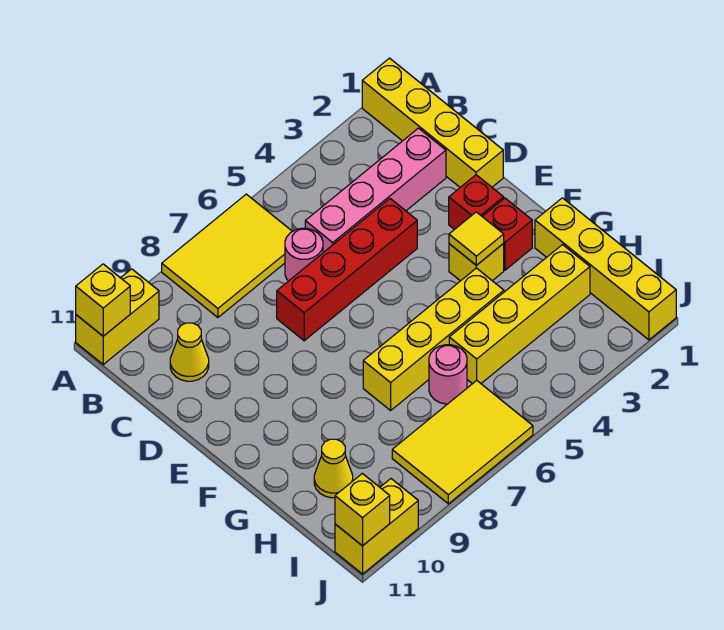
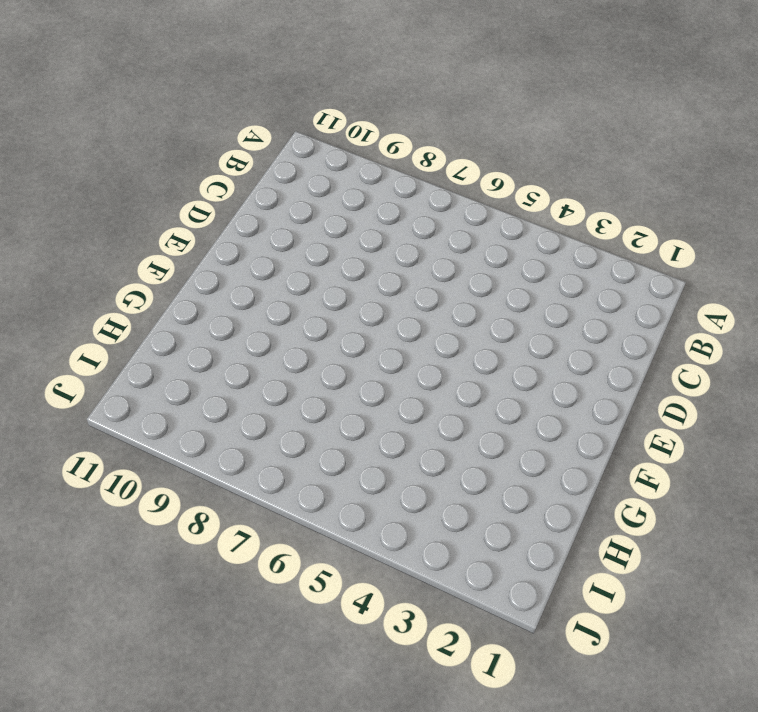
none -> yellow 1x4 brick [362,58,503,187]
none -> yellow 2x3 tile [162,194,292,317]
none -> yellow 1x2 brick [76,269,159,364]

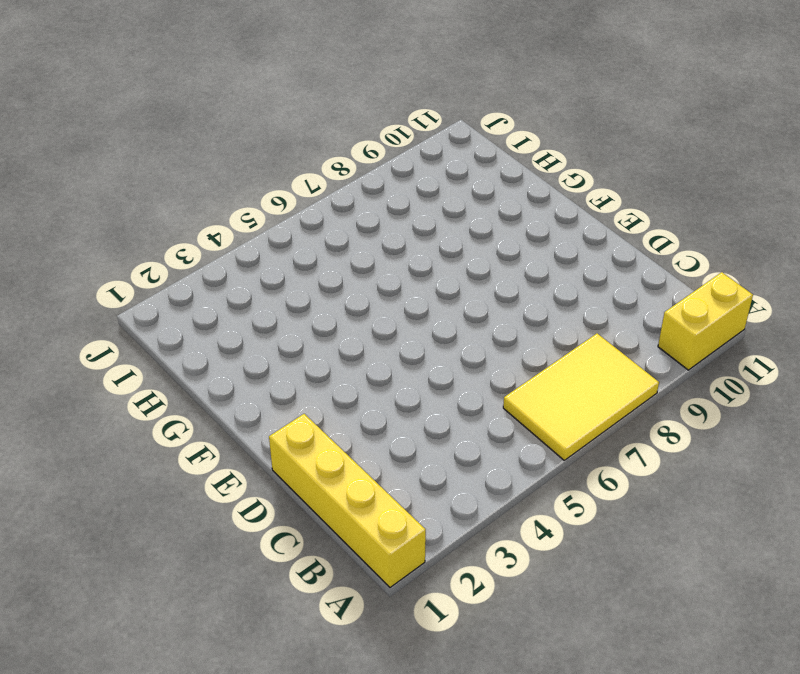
none -> pink 1x4 brick [305,128,446,252]
none -> pink 1x1 round brick [285,228,323,281]
none -> yellow 1x1 cone [170,323,209,381]

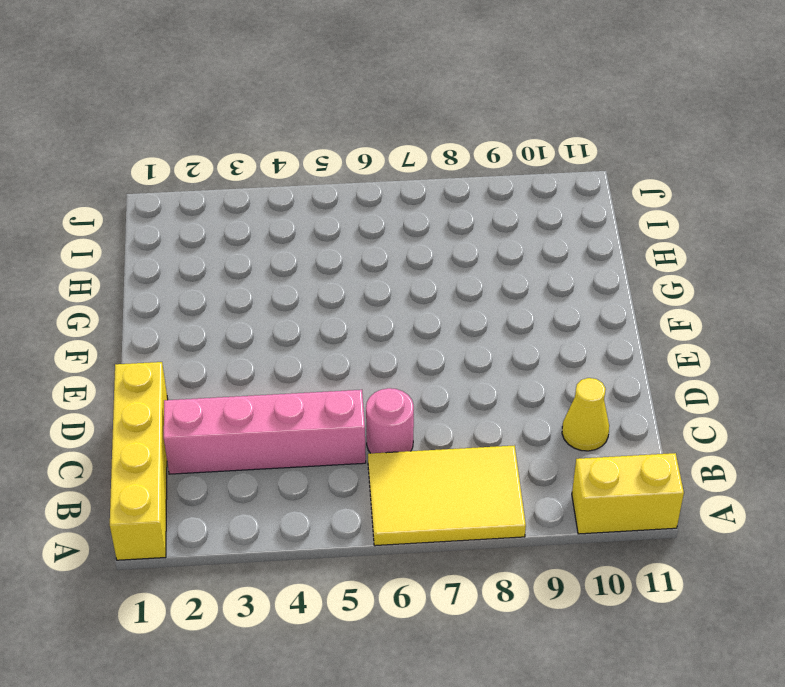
none -> red 1x4 brick [277,199,417,341]
none -> red 1x1 brick [449,175,504,230]
none -> red 1x1 brick [482,198,532,270]

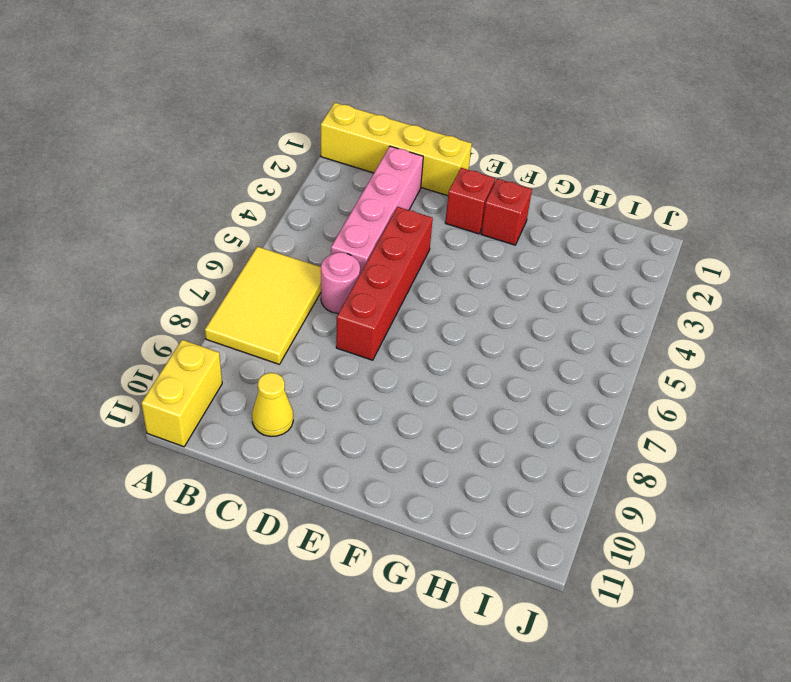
none -> yellow 1x1 brick [449,244,504,281]
none -> yellow 1x4 brick [535,198,676,340]
none -> yellow 1x4 brick [363,268,504,410]

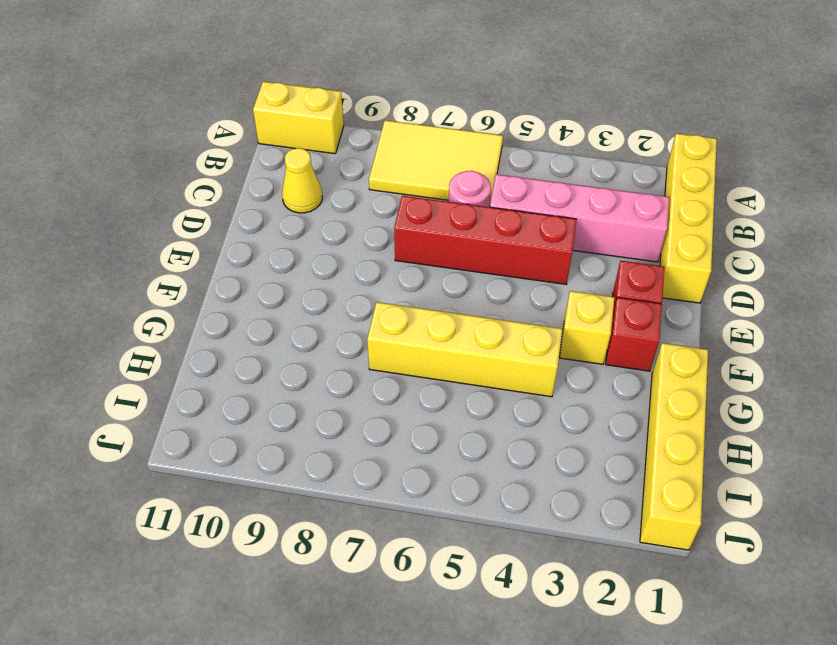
none -> yellow 1x4 brick [449,245,590,384]
none -> pink 1x1 round brick [429,345,467,404]
none -> yellow 1x1 cone [314,439,353,498]

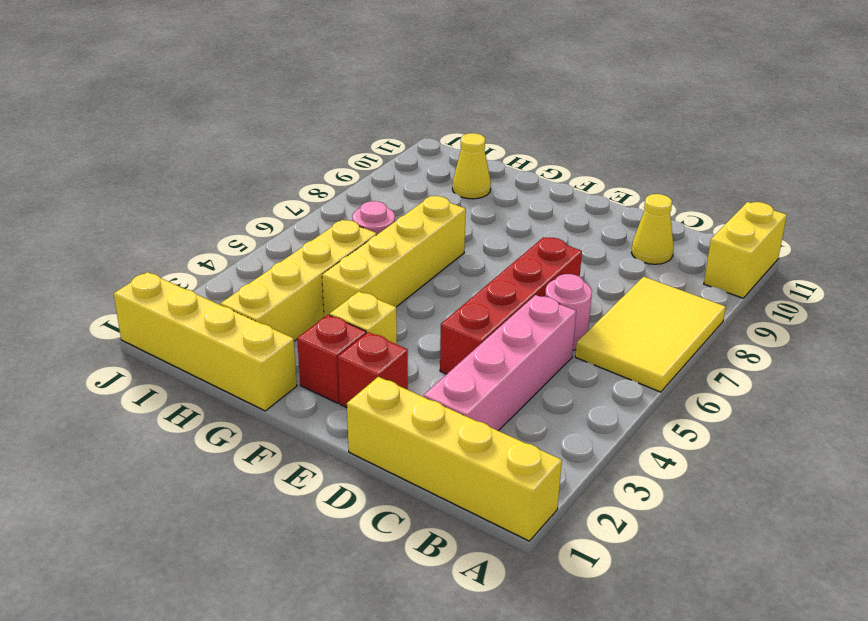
none -> yellow 2x3 tile [392,381,533,504]
none -> yellow 1x2 brick [335,479,418,574]
none -> yellow 1x1 brick [76,264,130,336]

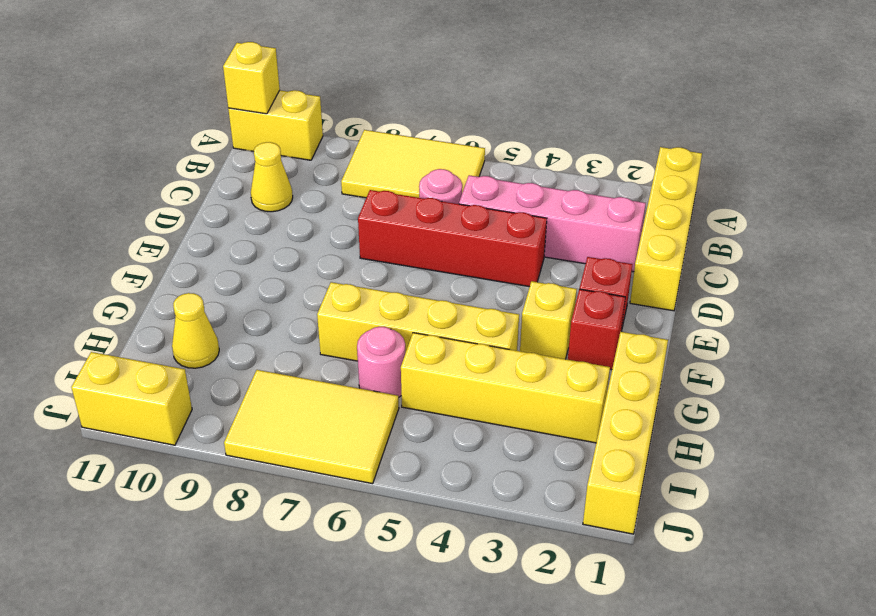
none -> yellow 1x1 tile [449,212,504,265]
none -> yellow 1x1 brick [335,473,390,546]

